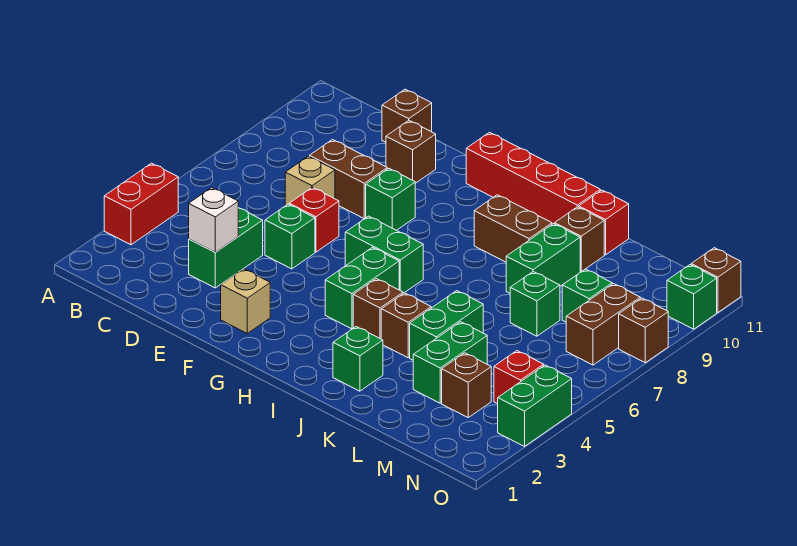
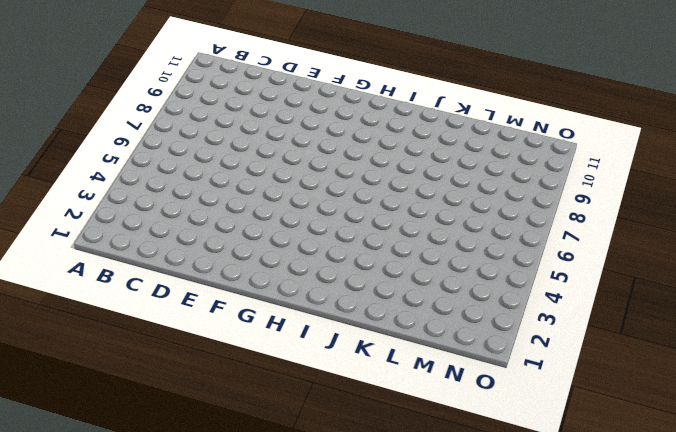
none -> red 1x2 brick [104,163,178,245]
none -> green 1x2 brick [189,208,263,288]
none -> tan 1x1 brick [285,156,335,206]
none -> brown 1x2 brick [310,140,387,219]

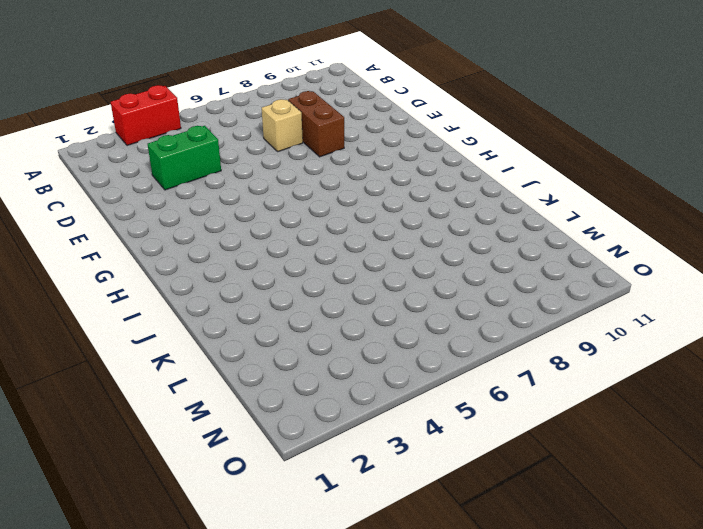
none -> brown 1x1 brick [382,89,432,142]
none -> green 1x1 brick [265,204,315,269]
none -> red 1x1 brick [289,187,339,252]
none -> brown 1x1 brick [386,121,436,183]

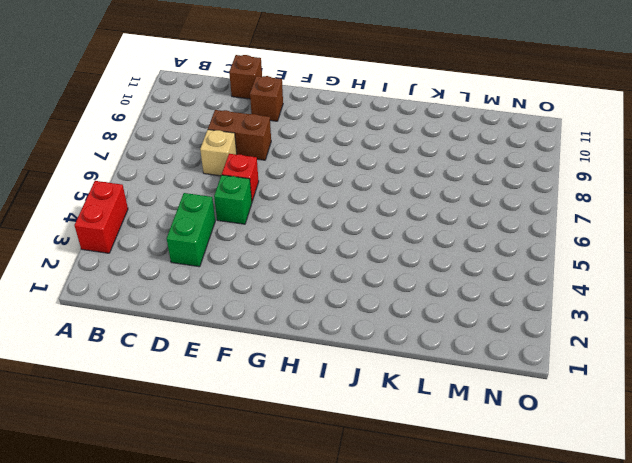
none -> tan 1x1 brick [221,269,270,333]
none -> green 1x1 brick [366,168,415,230]
none -> green 1x2 brick [345,216,423,293]
none -> red 1x4 brick [466,133,600,224]

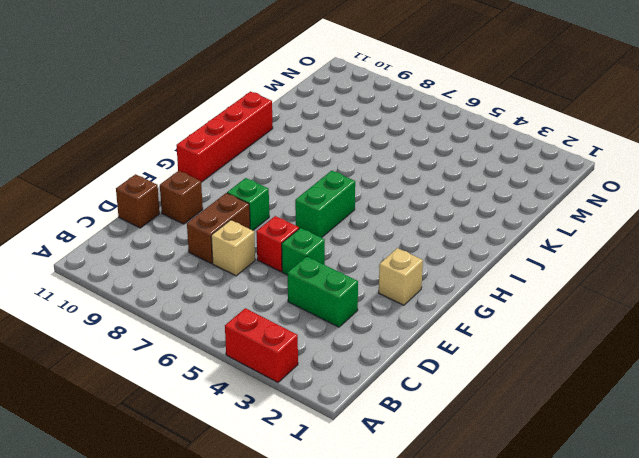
none -> green 1x2 brick [325,247,399,329]
none -> brown 1x1 brick [353,279,403,339]
none -> brown 1x2 brick [474,195,552,262]
none -> green 1x1 brick [333,327,383,391]

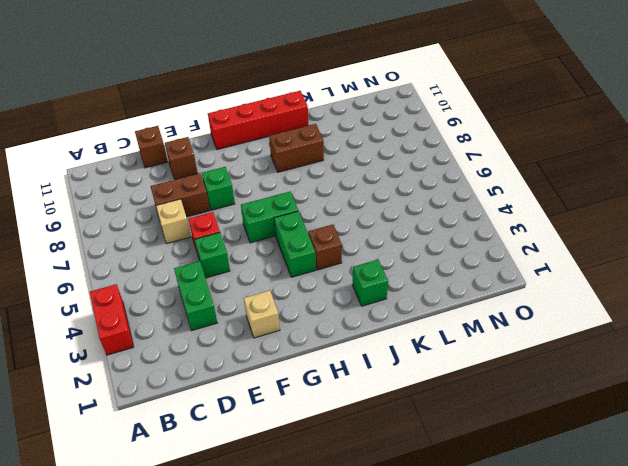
none -> brown 1x1 brick [381,293,431,358]
none -> green 1x2 brick [410,291,483,360]
none -> green 1x2 brick [506,224,580,293]
none -> brown 1x1 brick [555,207,604,272]

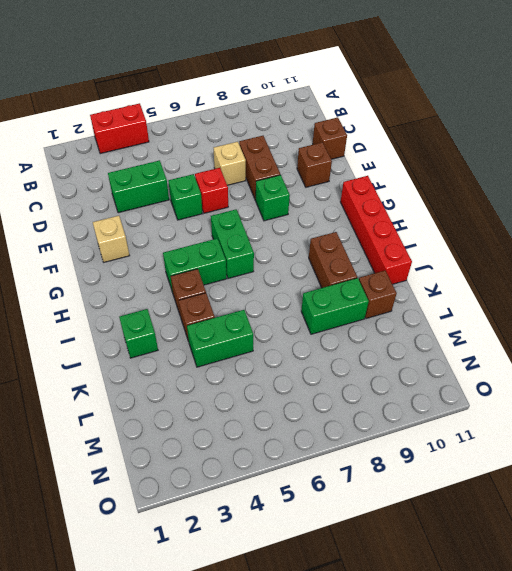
none -> red 1x1 brick [579,190,629,255]
none -> green 1x2 brick [413,322,487,403]
none -> green 1x1 brick [510,272,560,336]
none -> brown 1x1 brick [442,353,491,417]

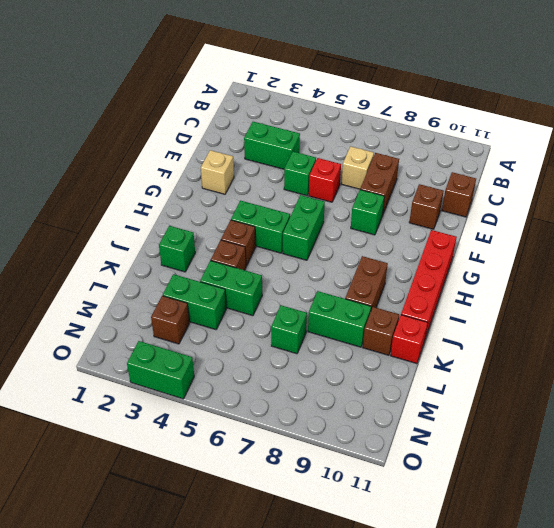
none -> red 1x2 brick [104,163,178,245]
none -> green 1x1 brick [562,269,612,322]
none -> red 1x1 brick [494,351,544,404]
none -> brown 1x2 brick [566,284,640,365]

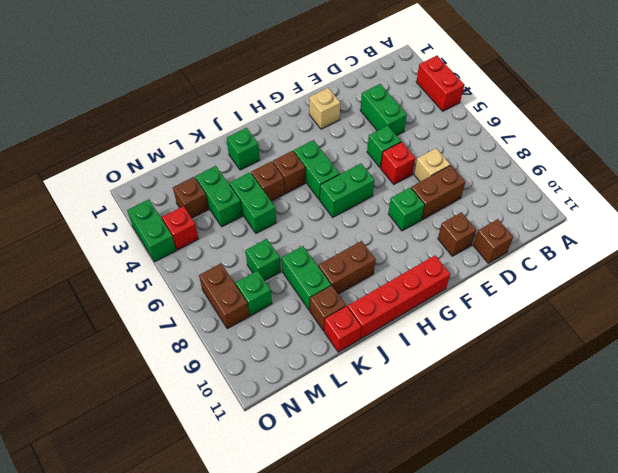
none -> brown 1x1 brick [619,298,668,363]
none -> green 1x1 brick [667,265,717,329]
none -> brown 1x1 brick [691,248,741,312]
none -> white 1x1 brick [189,188,238,252]

